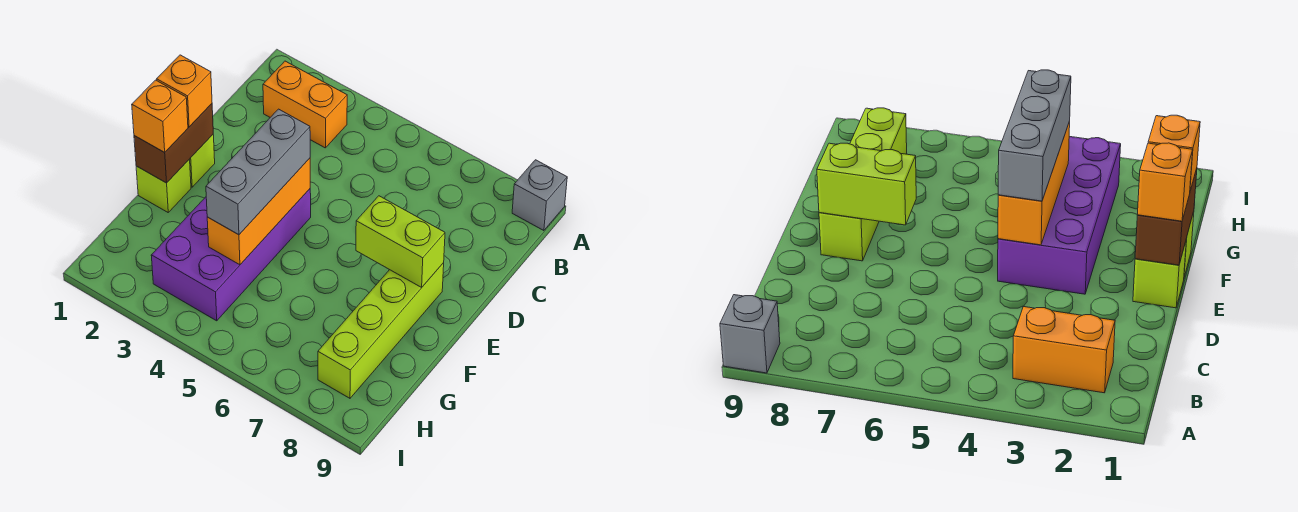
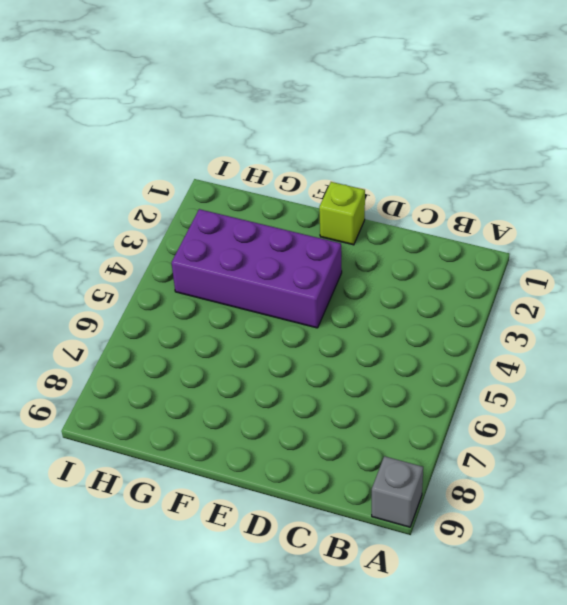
none -> orange 1x2 brick [263,61,347,148]
none -> lime 1x4 brick [318,263,444,398]
none -> lime 1x1 brick [136,159,191,212]

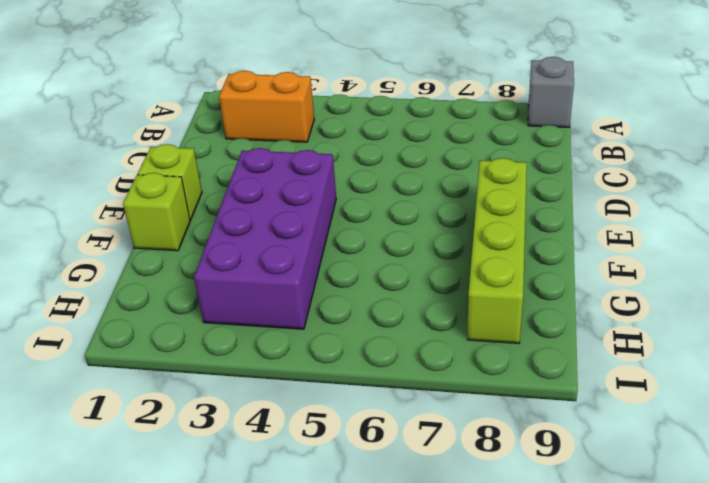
none -> brown 1x2 brick [134,104,213,183]
none -> orange 1x3 brick [207,158,310,265]
none -> lime 1x2 brick [356,196,445,287]

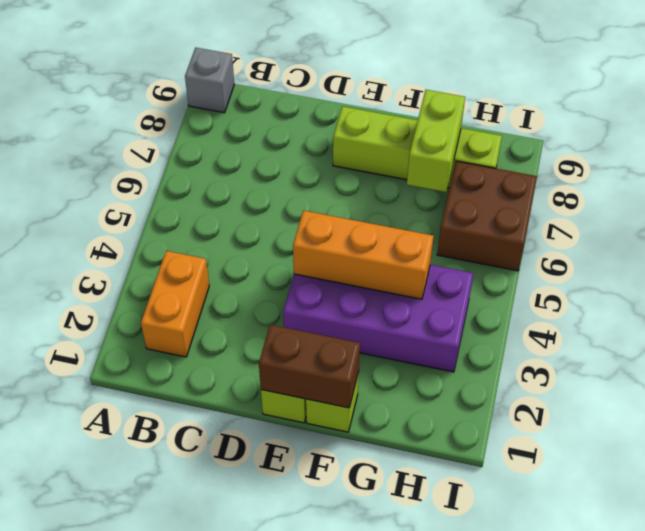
lime 1x2 brick [407,90,465,192] -> lime 1x2 brick moved to [356,196,445,287]
brown 2x2 brick [437,161,537,271] -> none
none -> orange 1x1 brick [157,55,212,127]
none -> grey 1x3 brick [206,109,310,235]
none -> orange 1x1 brick [132,80,188,152]

